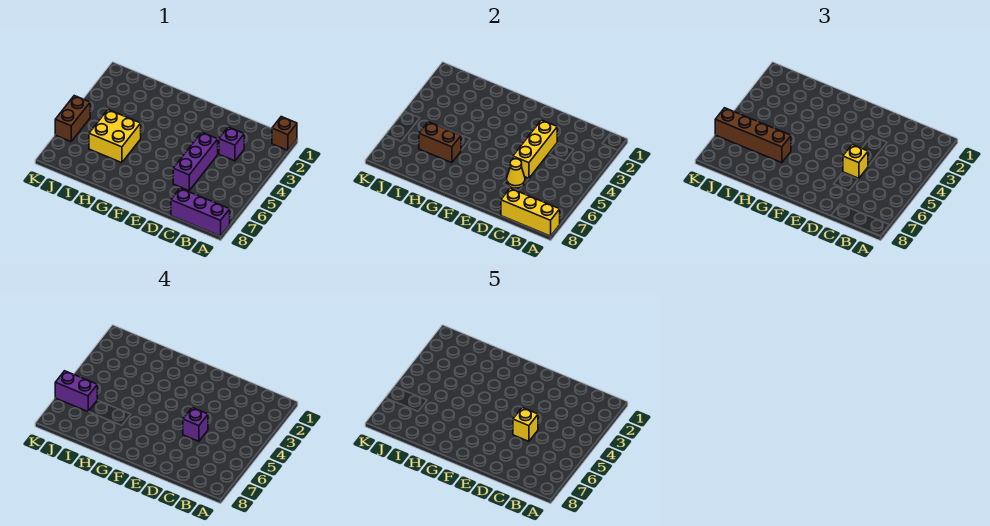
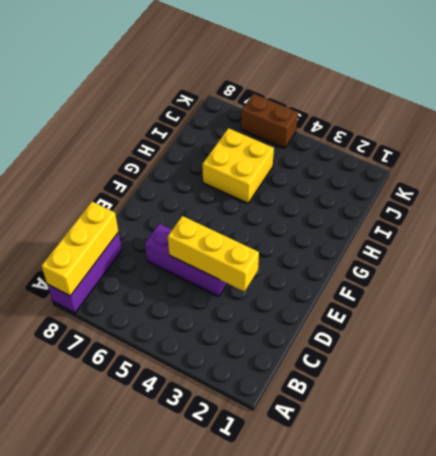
none -> brown 1x1 brick [272,117,297,150]
none -> purple 1x1 brick [219,127,244,161]
none -> yellow 1x1 cone [507,159,525,188]

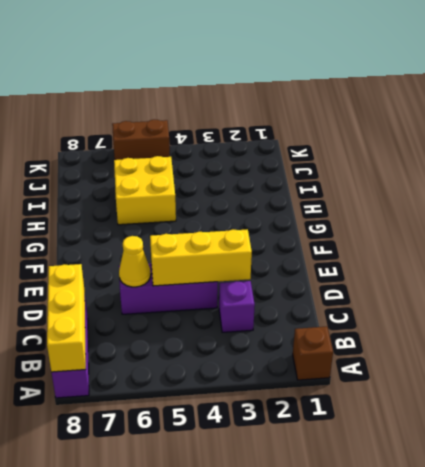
none -> brown 1x2 brick [419,122,461,163]
none -> yellow 1x1 brick [843,145,868,178]
none -> brown 1x4 brick [715,108,791,163]

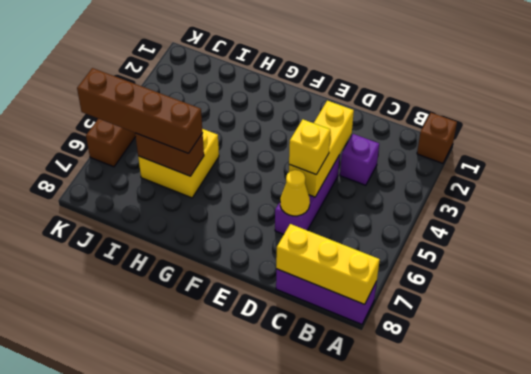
none -> purple 1x1 brick [183,408,208,441]
none -> purple 1x2 brick [55,371,97,412]
none -> yellow 1x1 brick [513,408,538,441]

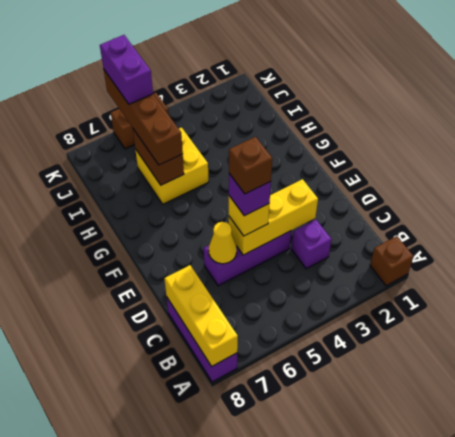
brown 1x1 brick [229,137,272,194] -> yellow 1x1 brick [513,408,538,441]

